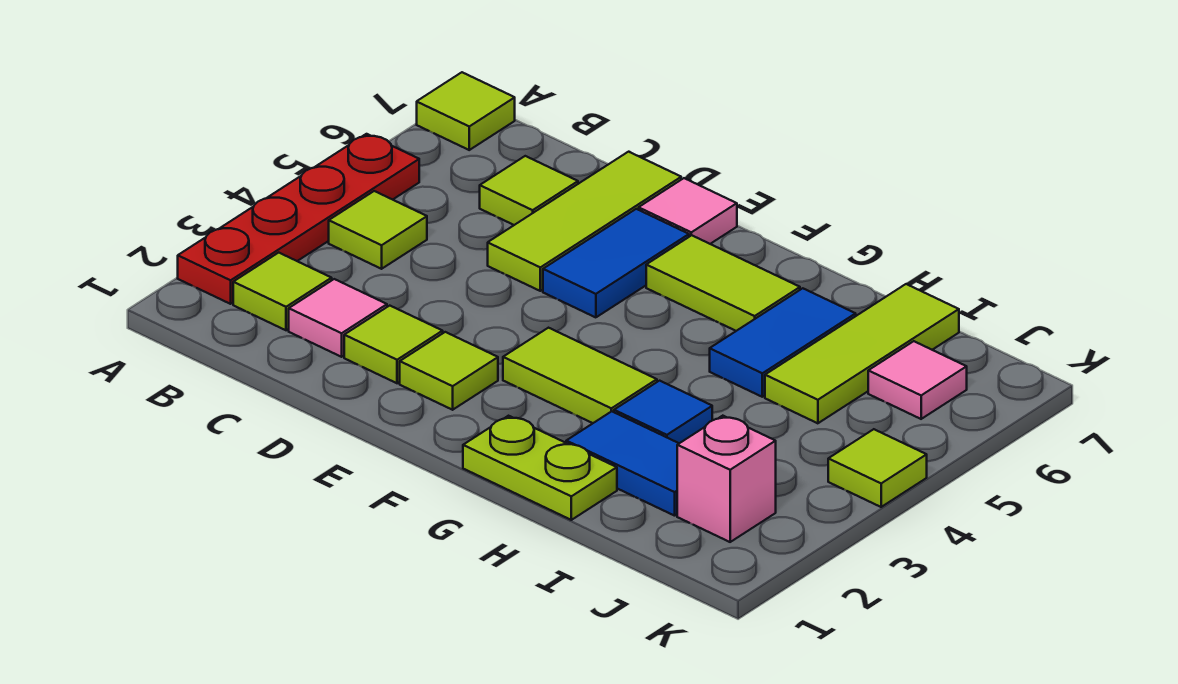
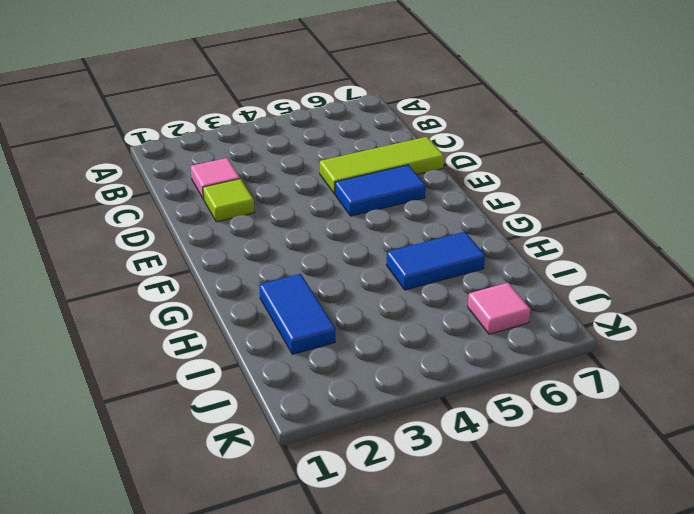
none -> red 1x4 plate [178,134,419,304]
none -> lime 1x1 tile [417,72,515,150]
none -> lime 1x1 tile [233,253,332,330]

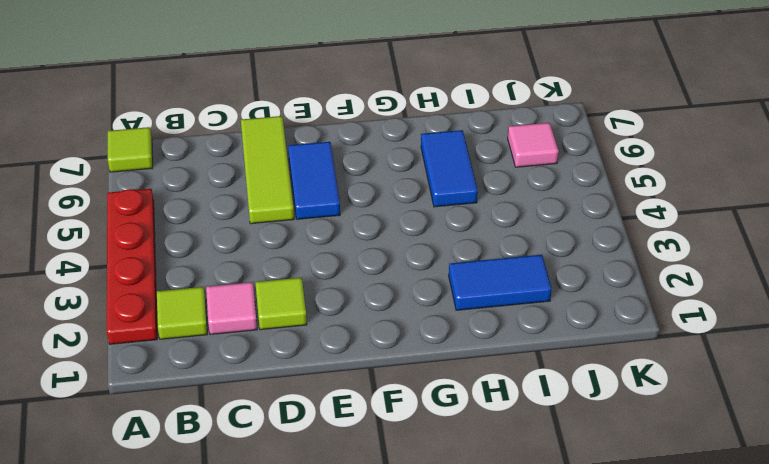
none -> lime 1x1 tile [329,191,427,269]
none -> lime 1x1 tile [480,156,578,225]
none -> lime 1x1 tile [400,332,498,410]

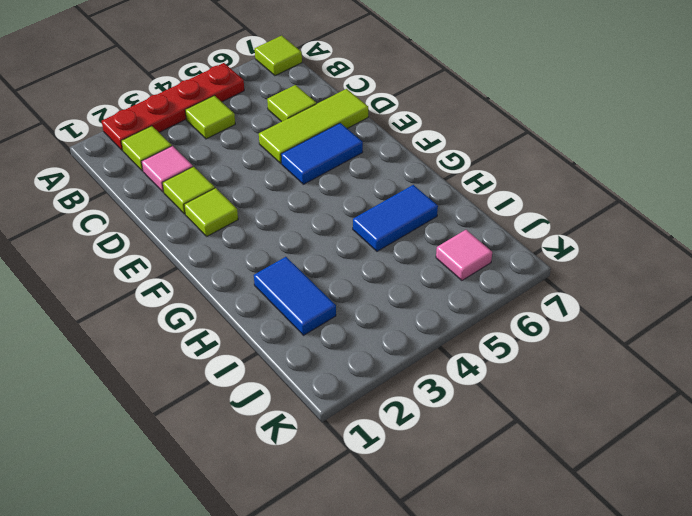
none -> pink 1x1 tile [639,178,737,244]
none -> lime 1x2 tile [503,328,657,423]
none -> lime 1x2 tile [646,235,800,331]

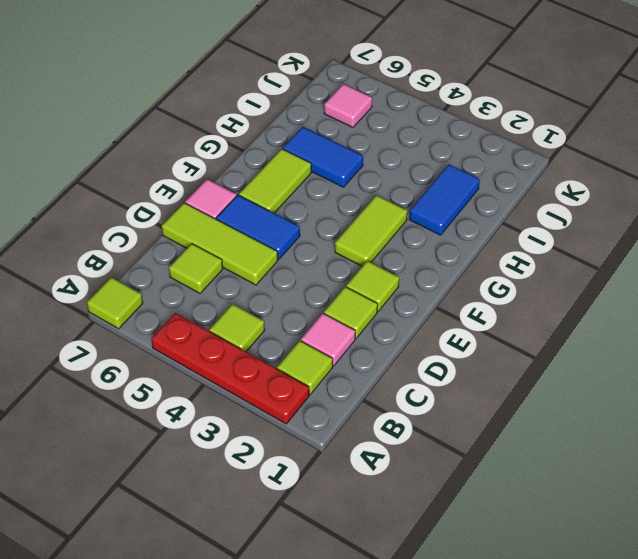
none -> lime 1x2 plate [463,416,617,520]
none -> blue 1x1 tile [614,381,712,443]
none -> lime 1x3 tile [765,284,959,423]

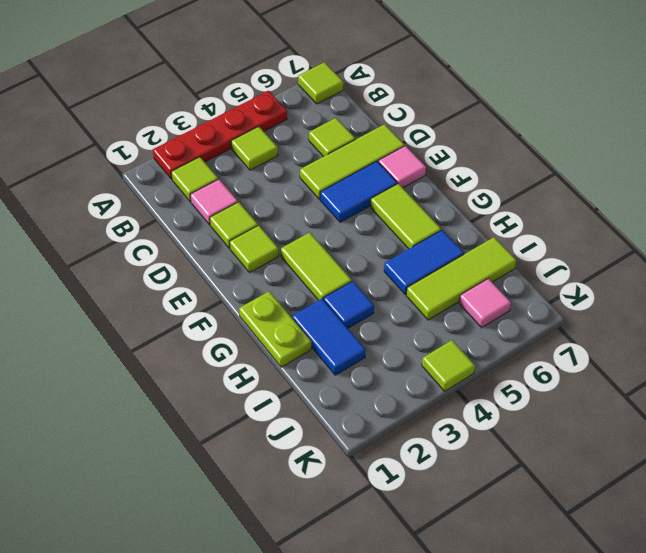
none -> pink 1x1 brick [677,416,776,542]

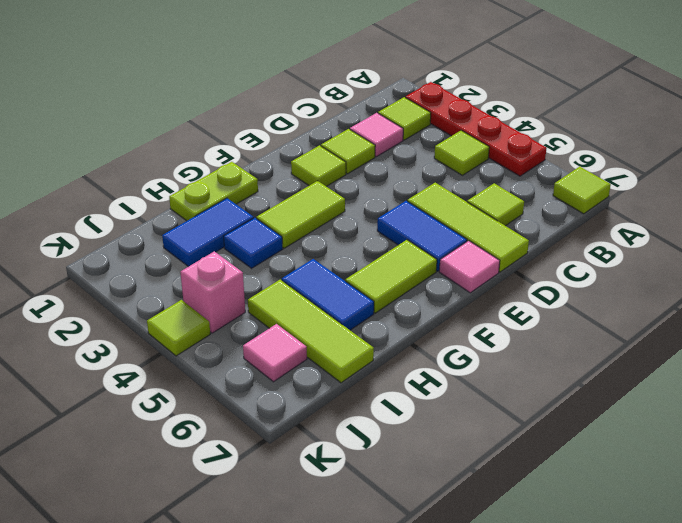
pink 1x1 brick [180,251,245,333] -> pink 1x1 brick moved to [677,416,776,542]

